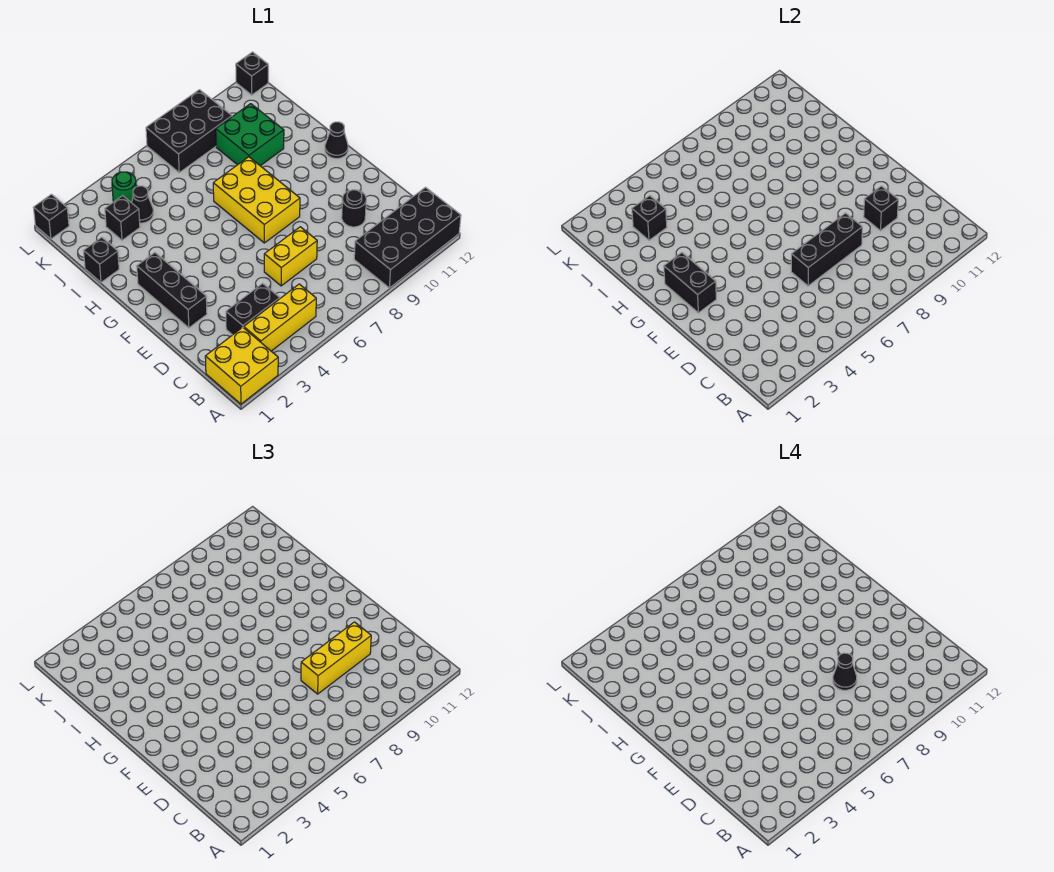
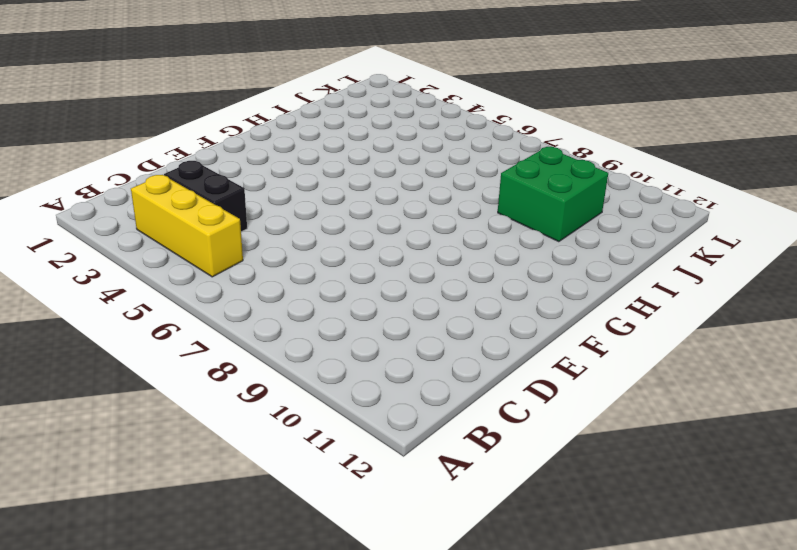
none -> yellow 2x2 brick [205,327,278,404]
none -> black 2x4 brick [354,187,461,288]
none -> yellow 1x2 brick [264,227,317,286]

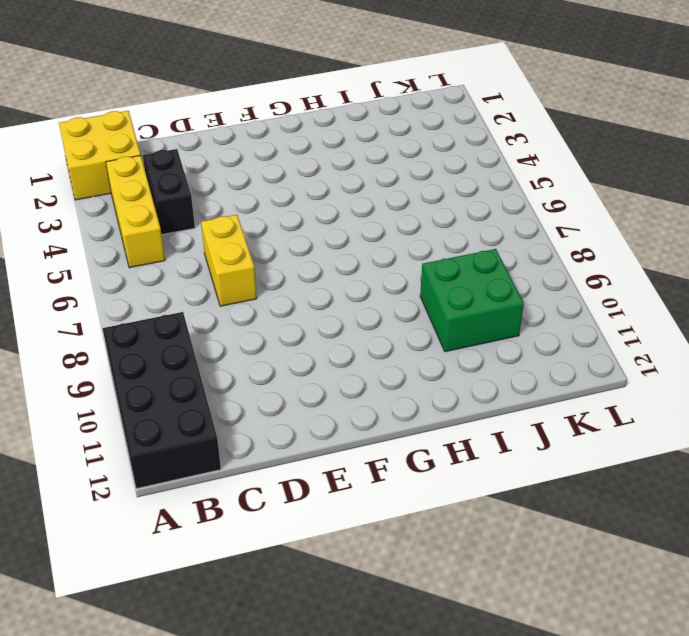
none -> black 1x1 round brick [342,190,366,227]
none -> black 1x3 brick [137,253,207,328]
none -> yellow 2x3 brick [213,157,300,243]

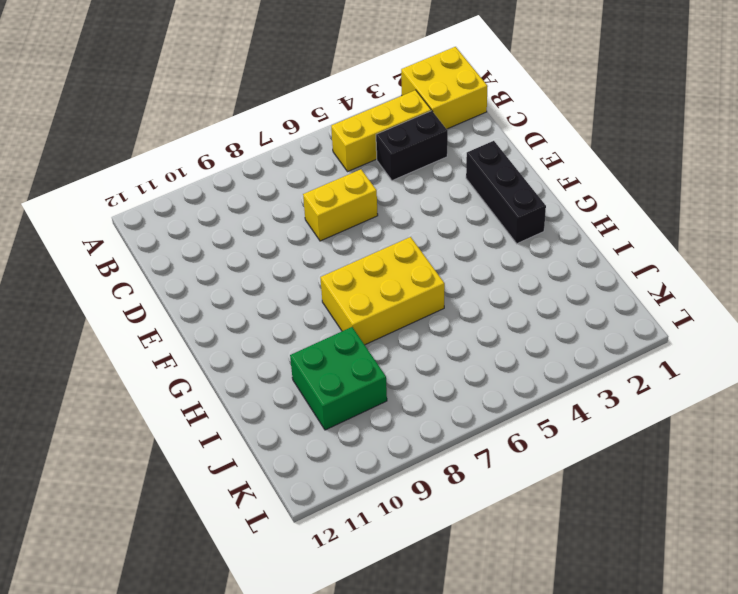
yellow 2x3 brick [320,237,445,345] -> yellow 2x3 brick turned to [213,157,300,243]
none -> black 2x4 brick [354,187,461,288]
none -> black 1x1 round brick [342,190,366,227]
none -> black 1x1 cone [325,122,348,159]

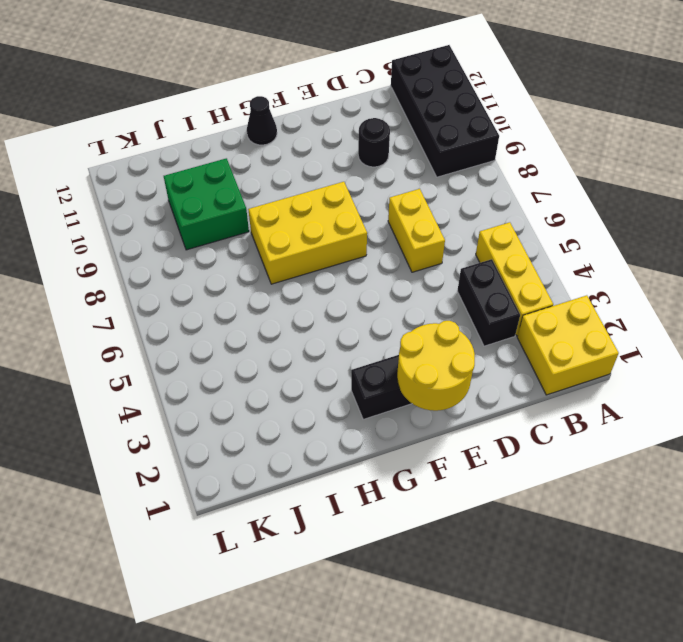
yellow 2x2 round brick [397,321,475,411] -> black 1x2 brick [664,253,716,313]
none -> black 1x1 brick [84,237,119,282]
none -> black 1x1 brick [105,196,140,240]
none -> black 1x1 cone [132,186,153,223]

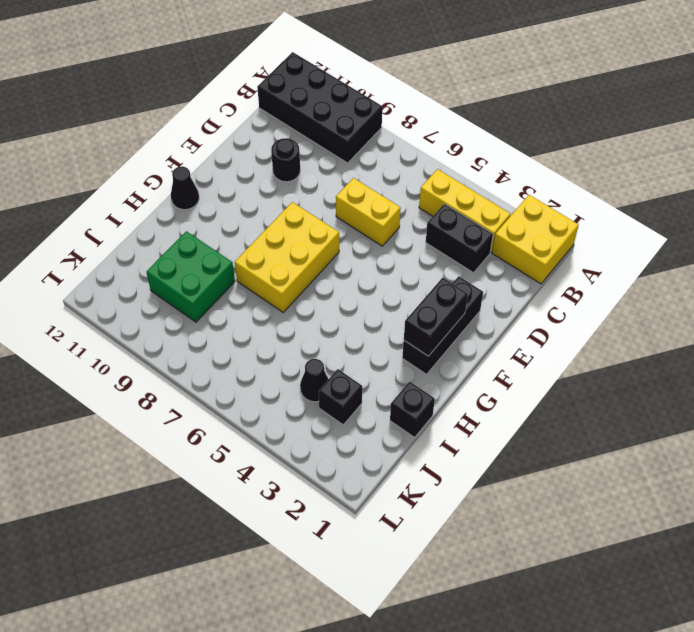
none -> green 1x1 round brick [112,172,136,203]
none -> black 2x3 brick [146,90,232,172]
none -> black 1x1 brick [33,194,69,239]

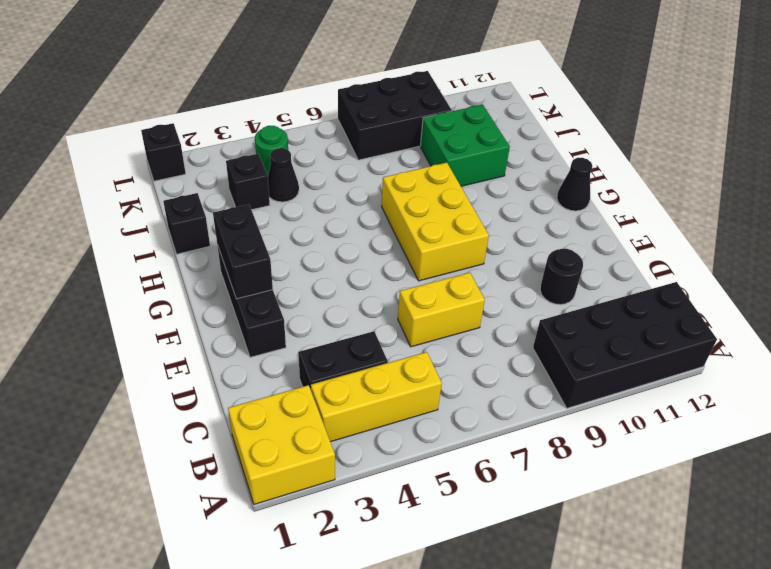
none -> black 1x1 brick [236,52,268,95]
none -> black 1x3 brick [791,213,862,286]
none -> black 1x1 brick [864,186,898,231]

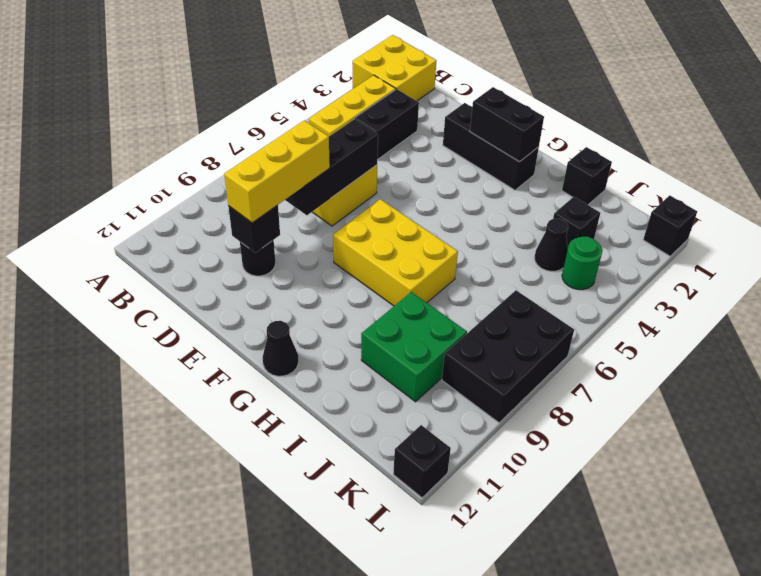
none -> black 2x4 brick [354,187,461,288]
none -> black 1x1 brick [632,196,667,240]
none -> black 1x1 cone [833,653,857,690]

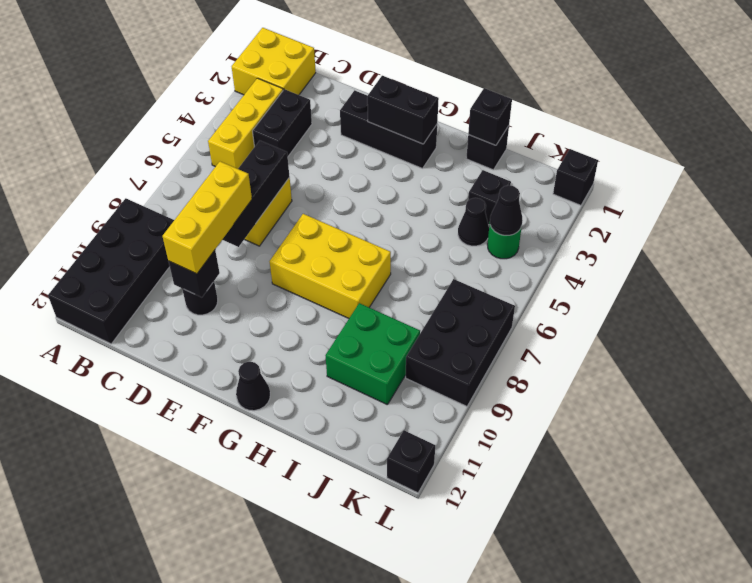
black 1x1 brick [468,88,512,145] -> black 1x1 brick moved to [632,196,667,240]
black 1x1 cone [490,185,523,235] -> black 1x1 cone moved to [833,653,857,690]

